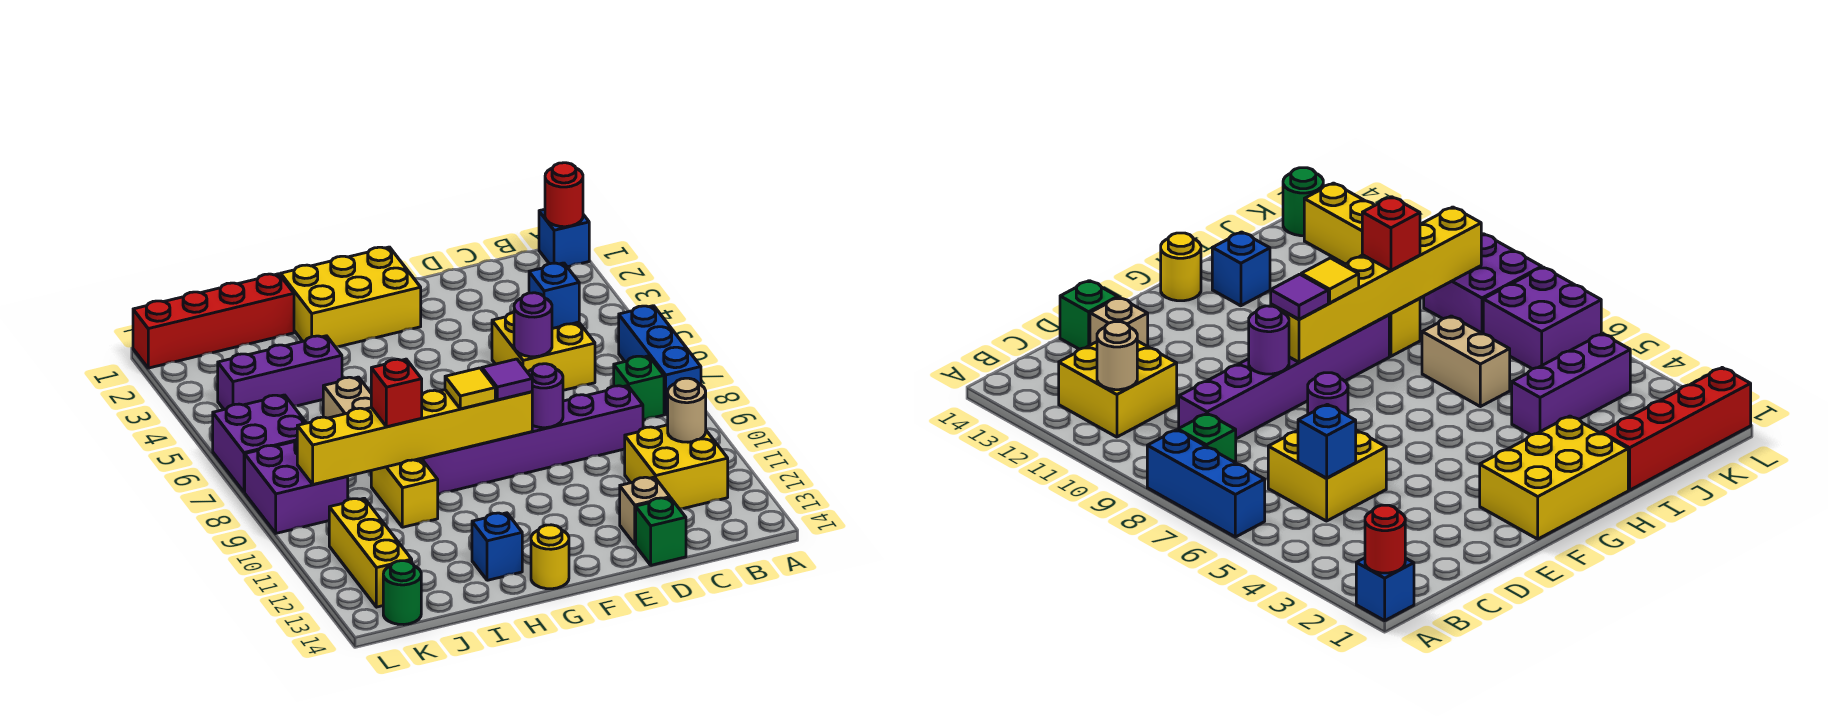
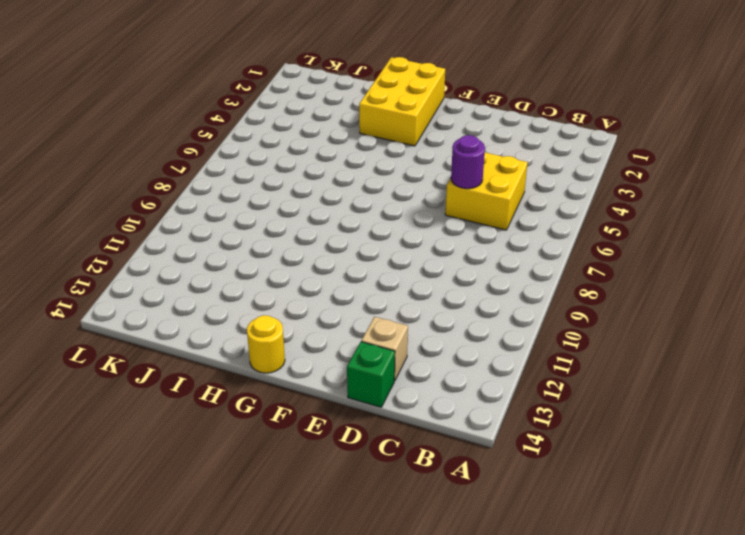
yellow 2x3 brick [359,57,445,146] -> yellow 2x3 brick turned to [281,247,421,347]
none -> blue 1x1 brick [539,209,589,267]
none -> blue 1x3 brick [619,306,701,414]
none -> green 1x1 brick [614,356,664,420]

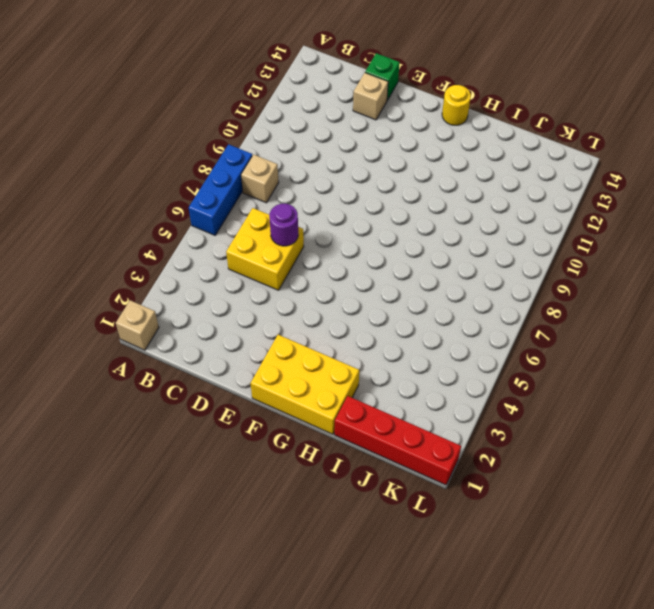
tan 1x1 brick [116,300,159,350] -> blue 1x1 brick [539,209,589,267]
tan 1x1 brick [241,154,279,203] -> green 1x1 brick [614,356,664,420]
none -> yellow 2x2 brick [625,425,728,509]
none -> purple 1x6 brick [421,386,643,494]
none -> blue 1x1 brick [472,513,522,580]

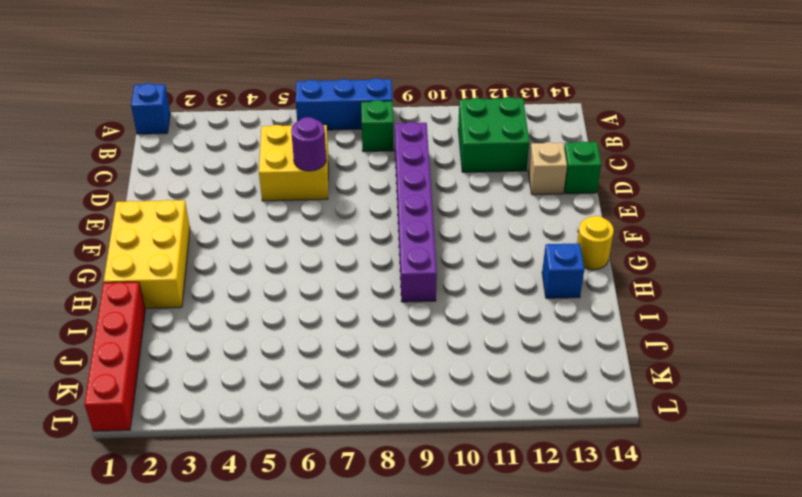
green 2x2 brick [458,97,529,172] -> yellow 2x2 brick [625,425,728,509]
none -> purple 1x3 brick [218,336,342,409]
none -> tan 1x2 brick [323,377,371,418]
none -> yellow 1x2 brick [371,459,438,527]

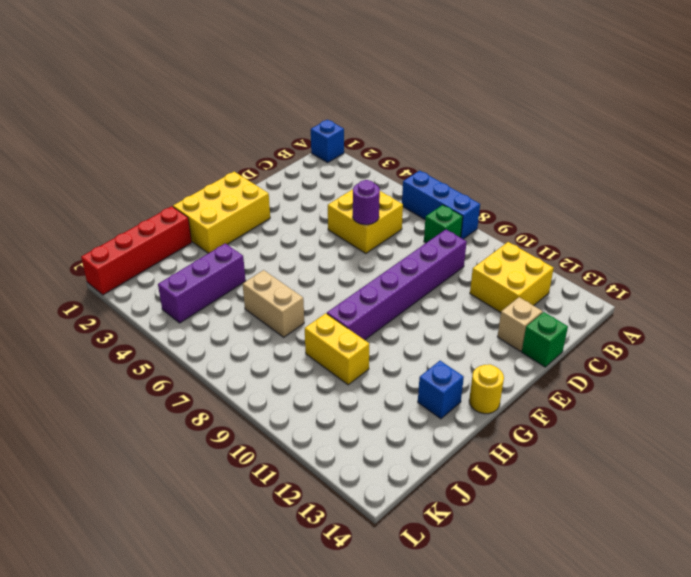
none -> purple 2x2 brick [213,395,306,492]
none -> purple 2x2 brick [245,440,348,533]
none -> yellow 1x3 brick [329,498,412,607]

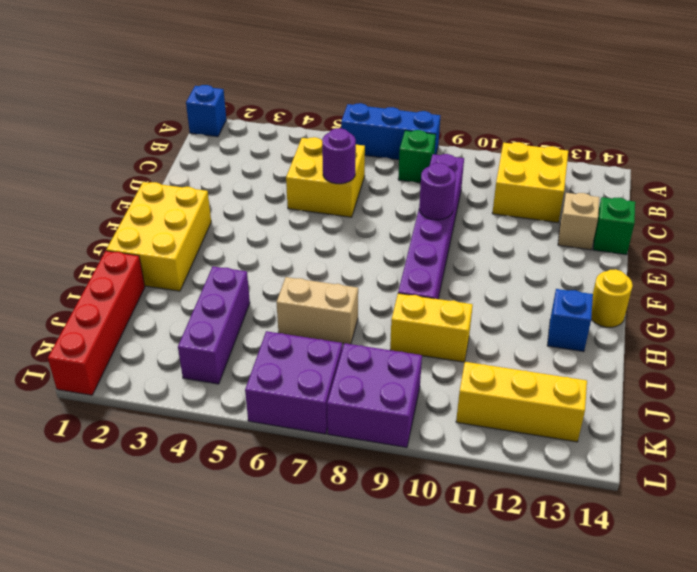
none -> green 1x1 round brick [383,561,421,625]
none -> red 1x1 round brick [545,163,583,227]
none -> tan 1x1 round brick [668,378,706,442]

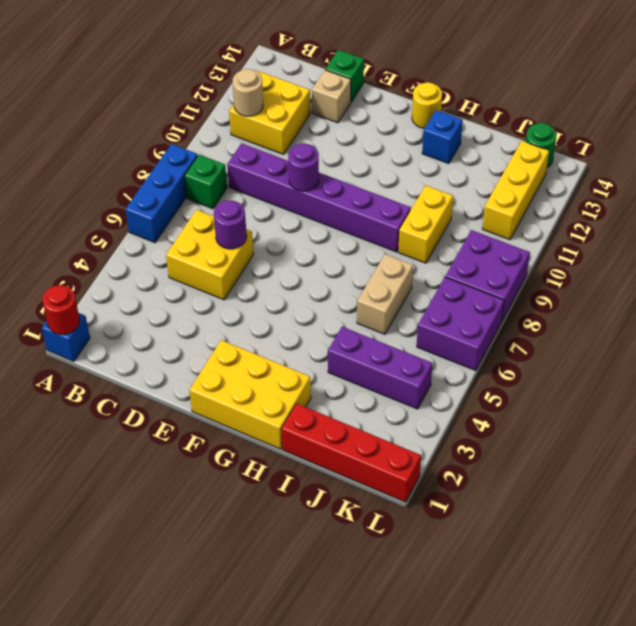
none -> blue 1x1 brick [529,263,579,329]
none -> yellow 1x6 brick [297,390,532,484]
none -> purple 1x1 tile [482,359,532,400]

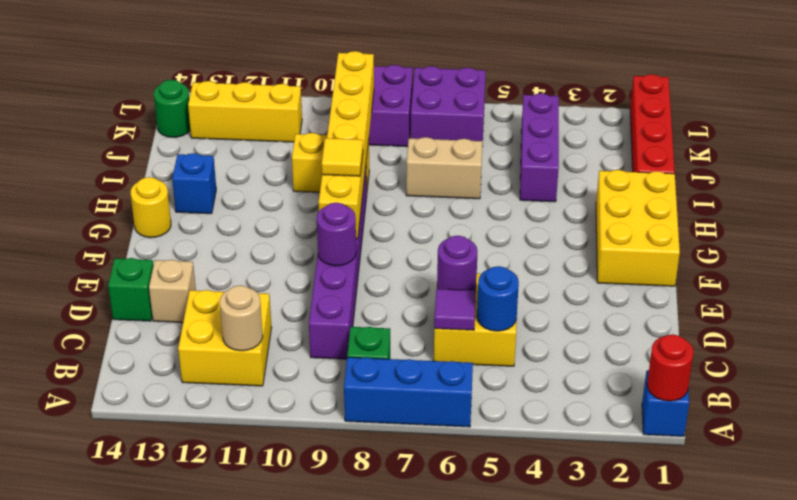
blue 1x1 round brick [477,266,519,331] -> blue 1x1 brick [529,263,579,329]
purple 1x1 tile [434,289,476,330] -> purple 1x1 tile moved to [482,359,532,400]
none -> red 1x1 brick [371,359,422,427]

